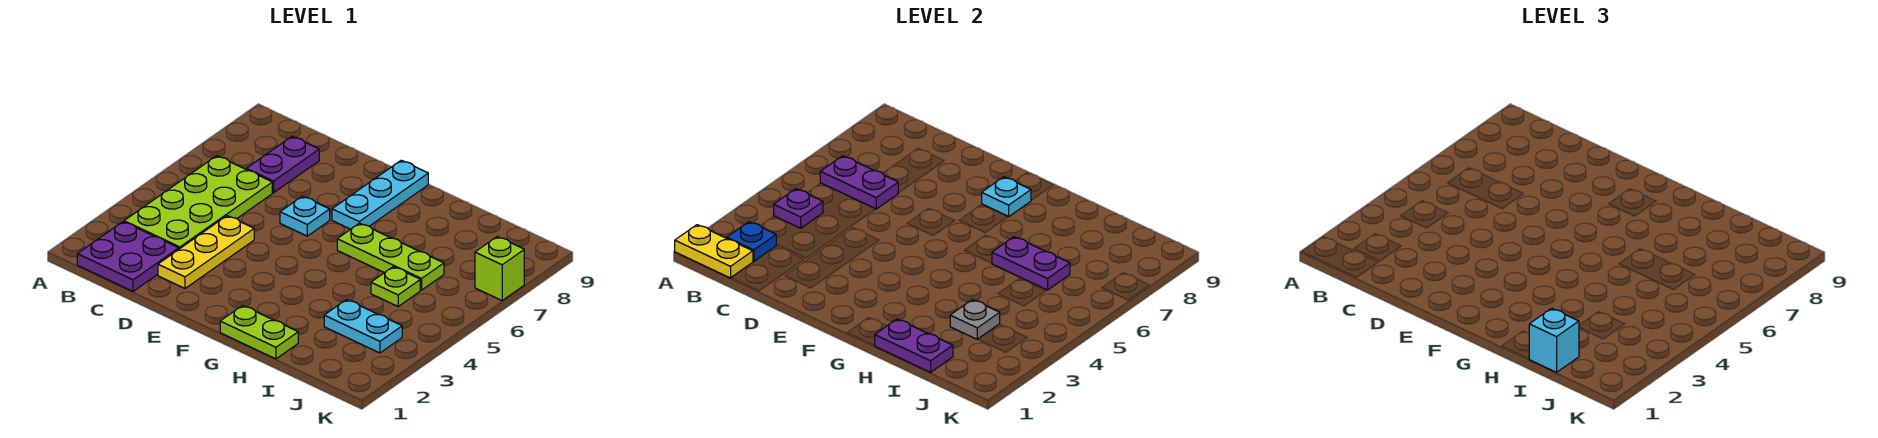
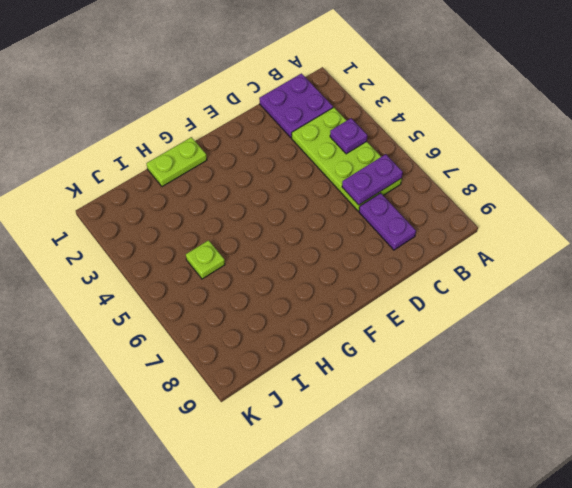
none -> yellow 1x3 plate [158,216,254,288]
none -> cyan 1x1 plate [280,196,330,236]
none -> cyan 1x3 plate [332,160,428,229]

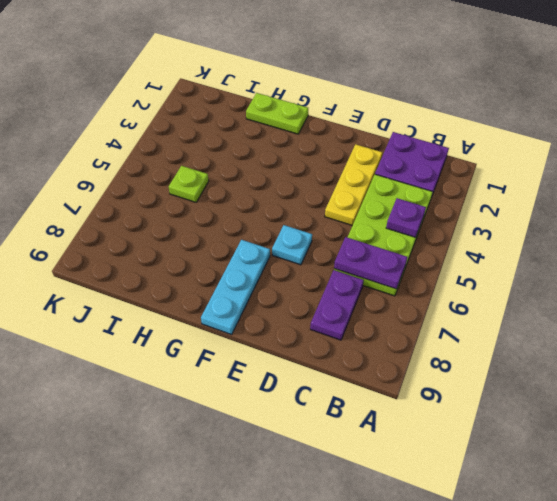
none -> lime 1x3 plate [337,223,444,290]
none -> cyan 1x2 plate [324,300,402,353]
none -> lime 1x1 brick [475,237,524,300]

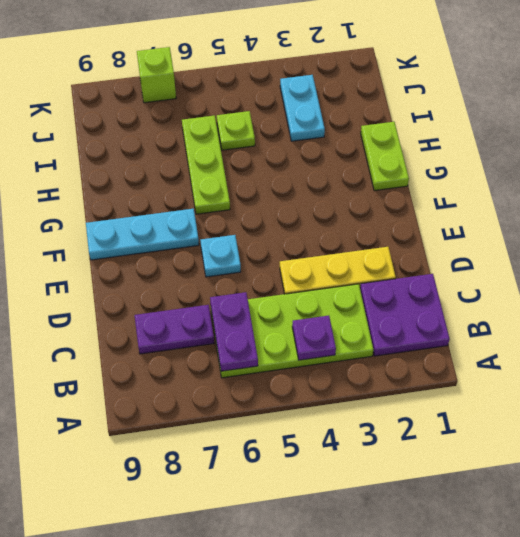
none -> yellow 1x2 plate [675,225,753,278]
none -> blue 1x1 plate [727,222,776,261]
none -> cyan 1x1 plate [982,177,1031,217]

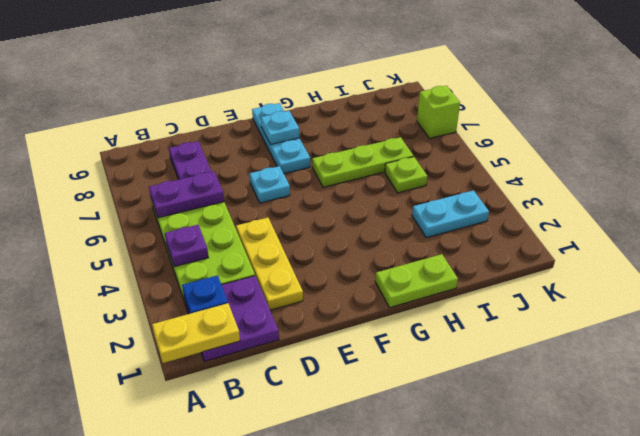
none -> purple 1x2 plate [874,319,953,372]
none -> purple 1x2 plate [992,237,1070,290]
none -> grey 1x1 plate [950,300,1000,339]

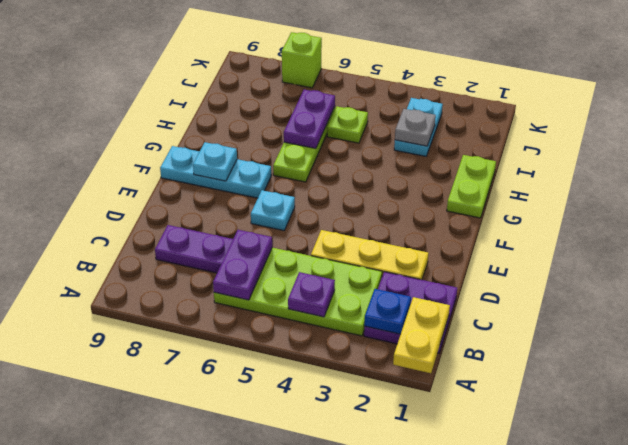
none -> purple 1x2 plate [874,319,953,372]
none -> cyan 1x1 brick [1529,308,1579,372]

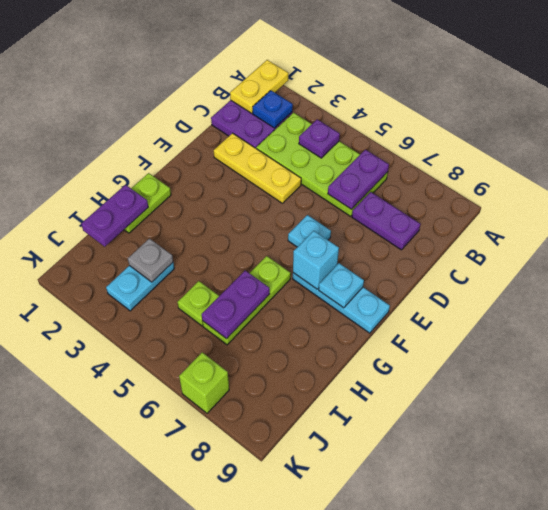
cyan 1x1 brick [293,231,339,289] -> cyan 1x1 brick moved to [1529,308,1579,372]

